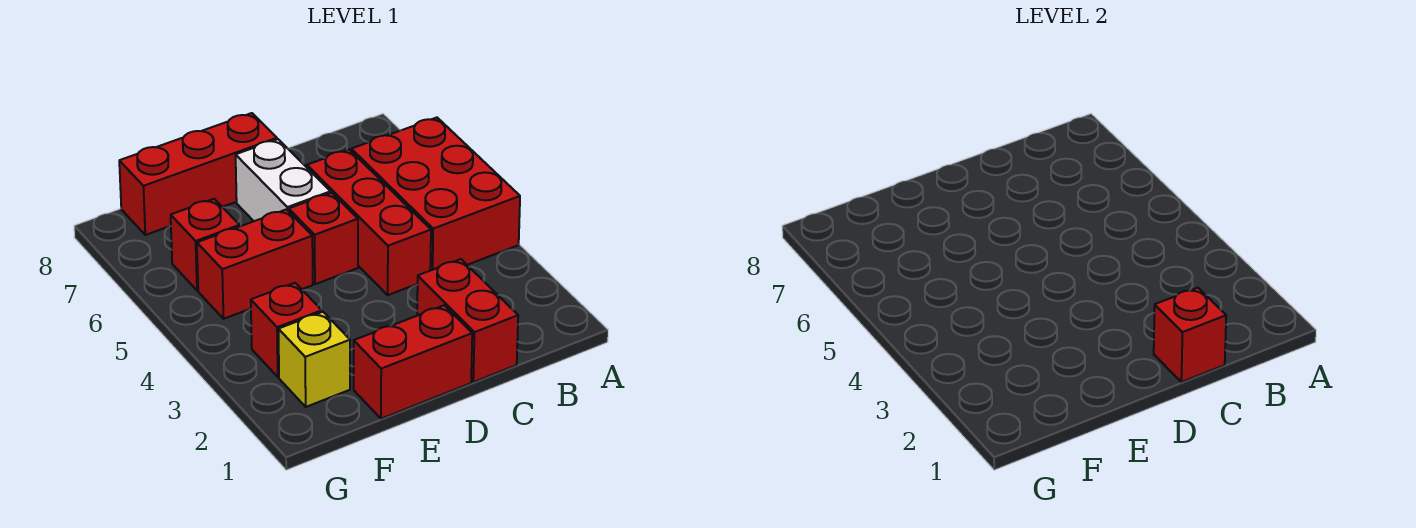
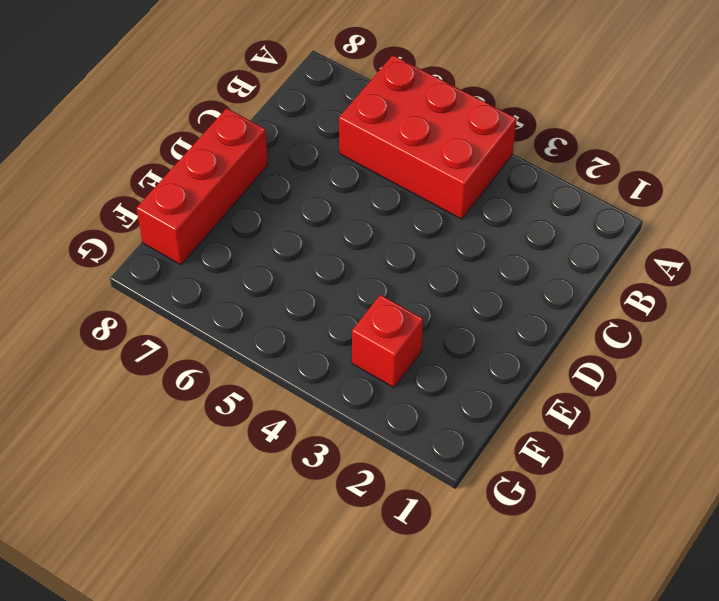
none -> red 1x2 brick [417,259,518,382]
none -> red 1x3 brick [307,150,431,295]
none -> red 1x2 brick [354,305,472,419]

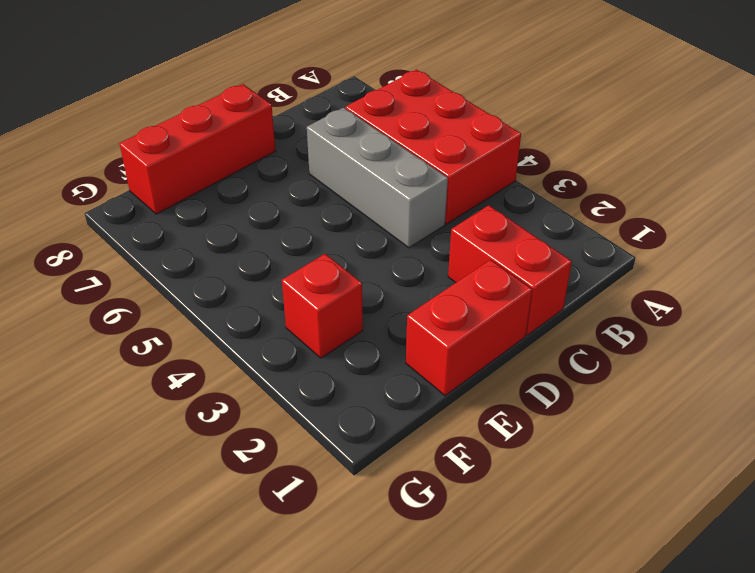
grey 1x3 brick [307,108,448,248] -> red 1x3 brick [307,150,431,295]
none -> red 1x1 brick [289,193,358,284]
none -> white 1x2 brick [236,139,330,221]
none -> red 1x2 brick [197,209,313,319]

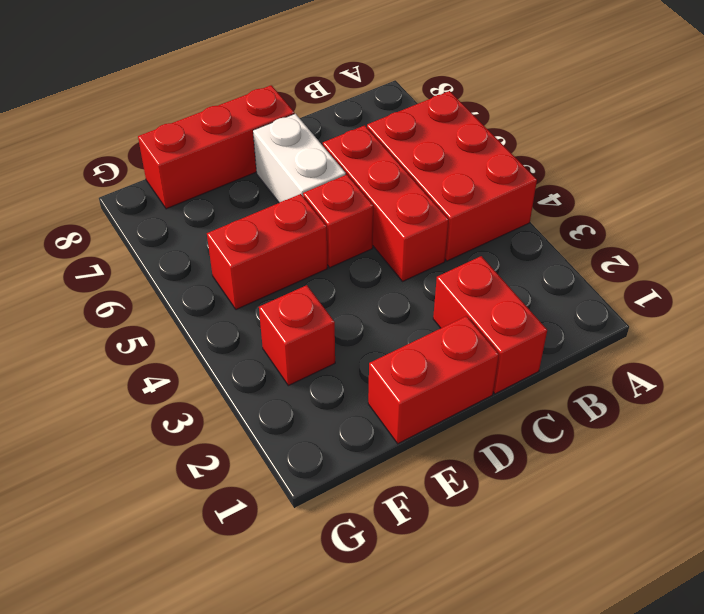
none -> yellow 1x1 brick [278,312,350,407]
none -> red 1x1 brick [171,199,240,290]
none -> red 1x1 brick [1154,288,1226,382]

